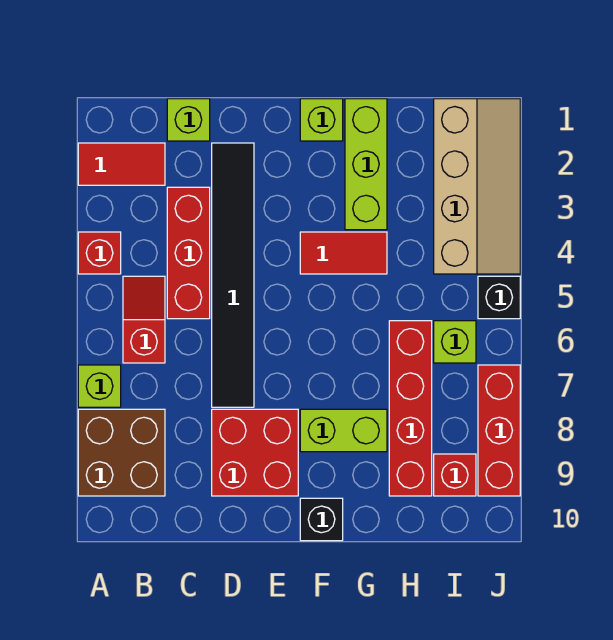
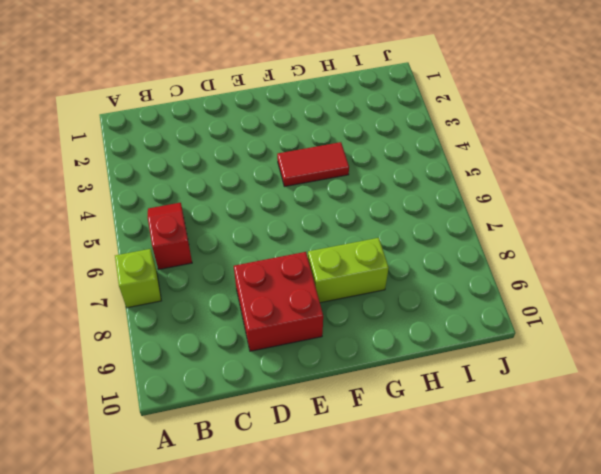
none -> red 1x2 tile [78,143,165,185]
none -> red 1x1 brick [78,232,121,274]
none -> brown 2x2 brick [78,409,165,496]

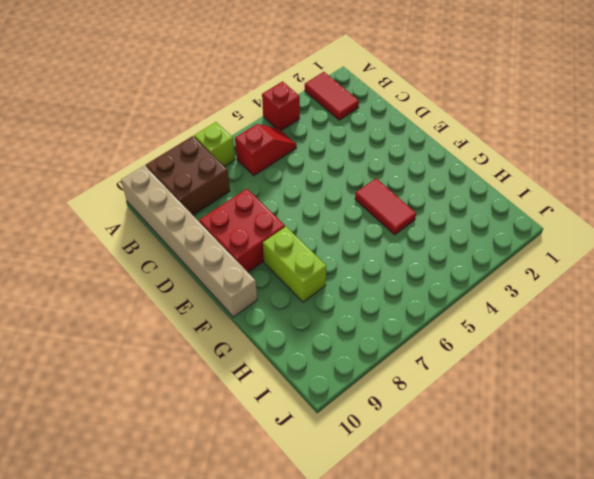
tan 1x6 brick [121,165,257,317] -> black 1x1 brick [300,498,343,541]
none -> lime 1x1 brick [167,99,210,141]
none -> red 1x3 brick [167,187,210,319]
none -> black 1x6 tile [212,143,254,407]

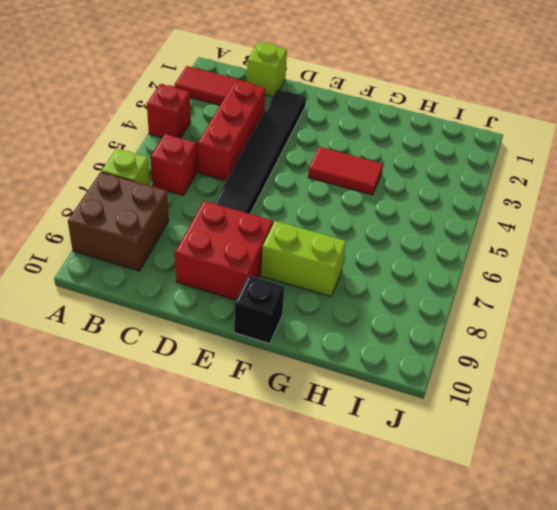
none -> lime 1x1 brick [300,99,343,141]
none -> lime 1x3 brick [345,99,387,230]
none -> red 1x4 brick [389,321,432,496]

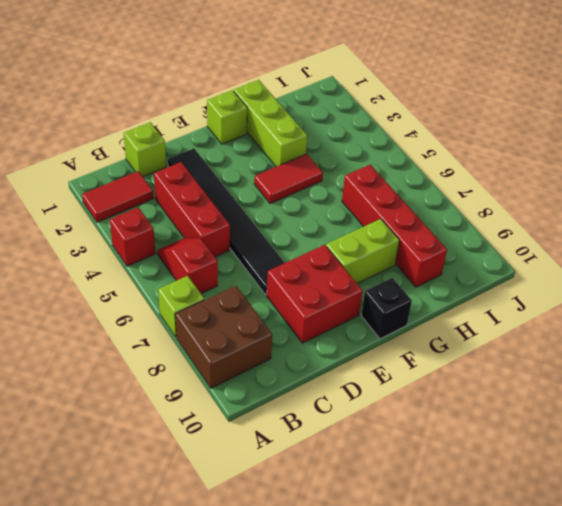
none -> tan 2x4 slope [434,99,520,274]
none -> lime 1x1 brick [434,321,476,363]
none -> red 1x1 brick [434,454,476,496]

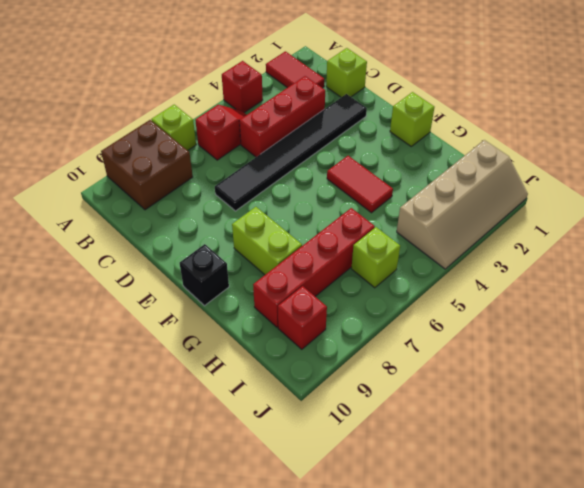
none -> red 2x2 brick [212,409,298,496]
none -> lime 1x3 brick [345,99,387,230]
none -> black 1x1 brick [478,276,520,319]

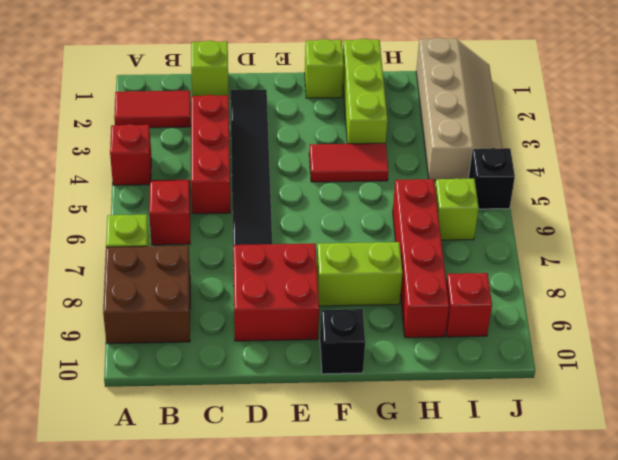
none -> red 1x3 brick [478,365,520,496]

